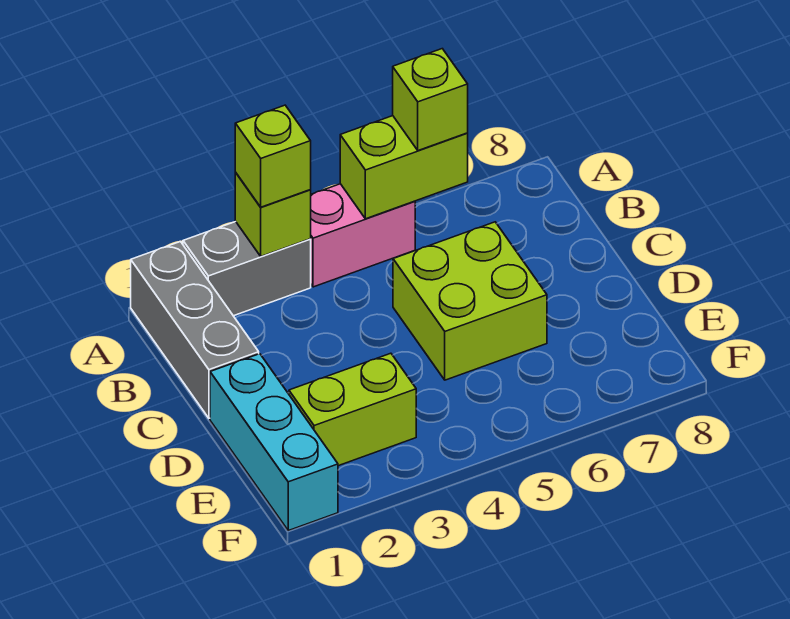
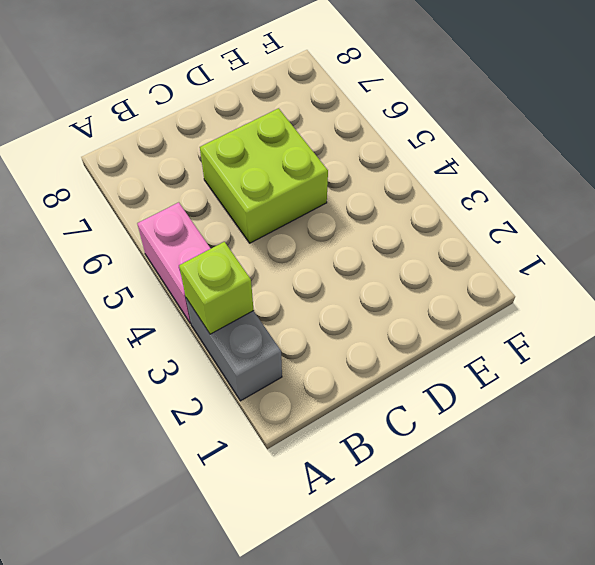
none -> grey 1x3 brick [131,242,259,418]
none -> cyan 1x3 brick [210,354,338,531]

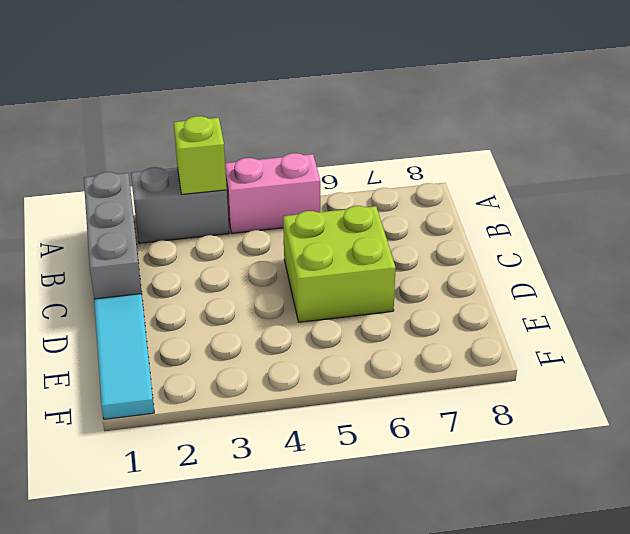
cyan 1x3 tile [94,294,154,419] -> cyan 1x3 brick [210,354,338,531]
none -> lime 1x2 brick [289,353,416,466]
none -> lime 1x2 brick [340,116,468,219]

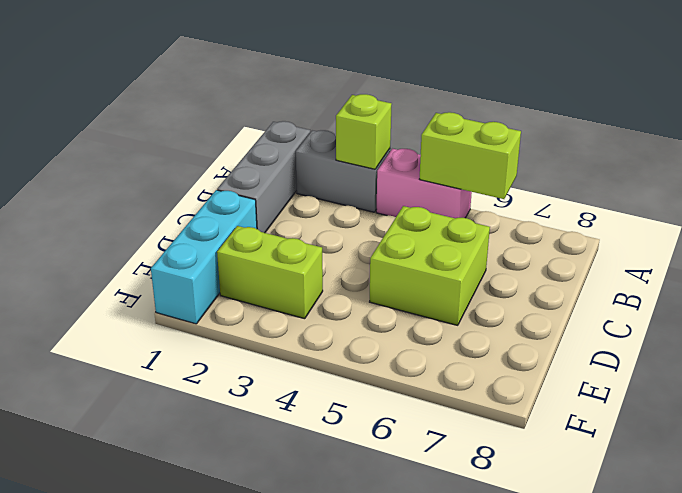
none -> lime 1x1 brick [235,105,311,207]
none -> lime 1x1 brick [393,49,468,151]

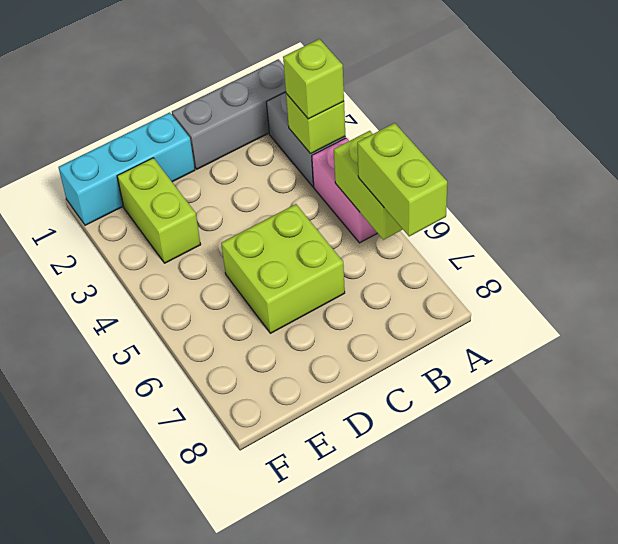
lime 1x2 brick [357,123,447,236] -> lime 1x1 brick [393,49,468,151]

